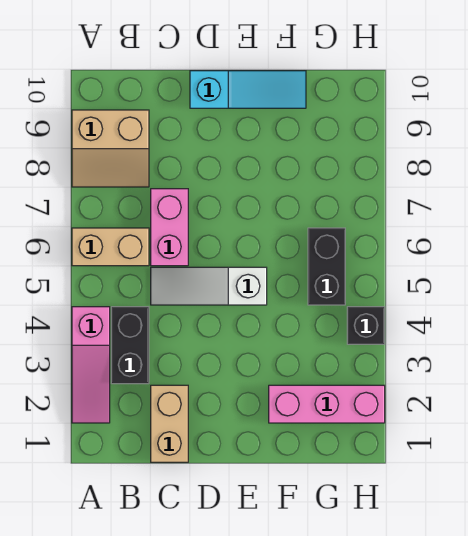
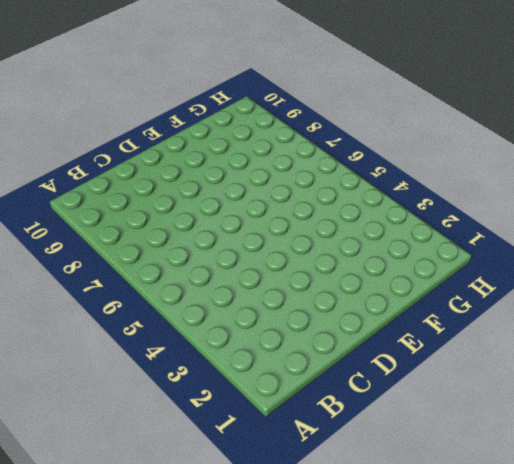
none -> pink 1x3 slope [72,307,110,423]
none -> tan 1x2 brick [72,228,149,266]

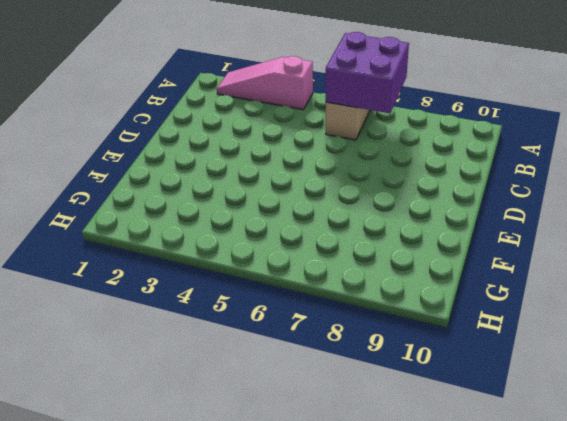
purple 2x2 brick [326,32,409,113] -> none
none -> tan 2x2 slope [72,110,149,187]
none -> black 1x2 brick [111,307,149,384]

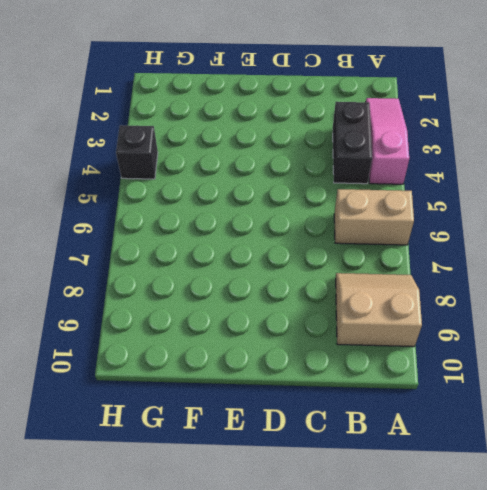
none -> tan 1x2 brick [151,385,188,462]
none -> white 1x3 slope [151,267,267,305]

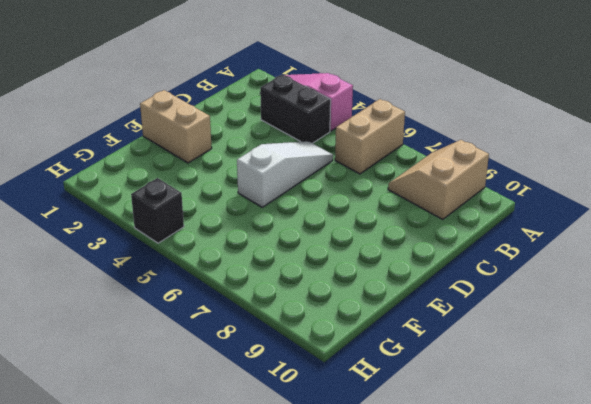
tan 1x2 brick [140,90,212,163] -> tan 1x2 brick moved to [151,385,188,462]
none -> pink 1x2 brick [151,189,188,266]
none -> cyan 1x3 slope [190,71,306,108]

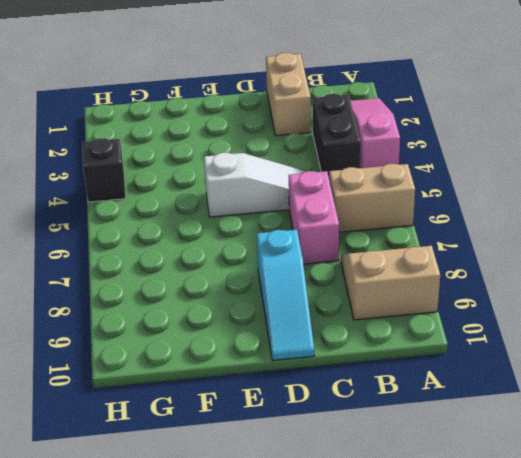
cyan 1x3 slope [257,230,314,361] -> cyan 1x3 slope turned to [190,71,306,108]
none -> pink 1x3 brick [269,385,385,423]
none -> black 1x2 brick [308,228,345,305]

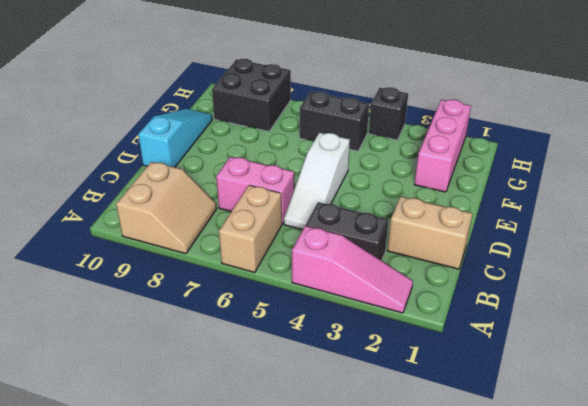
black 2x2 brick [212,59,291,131] -> none

